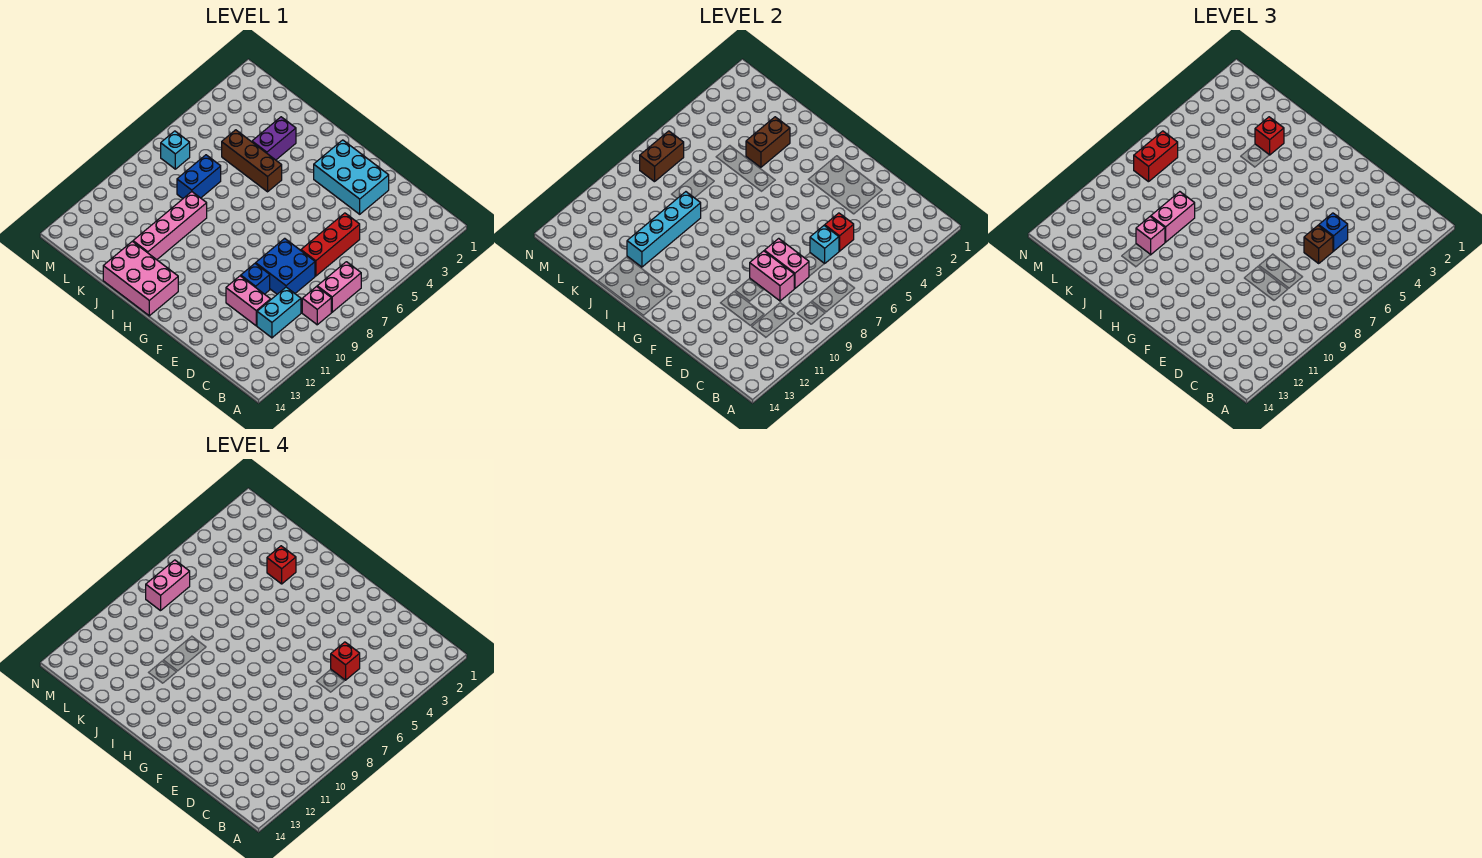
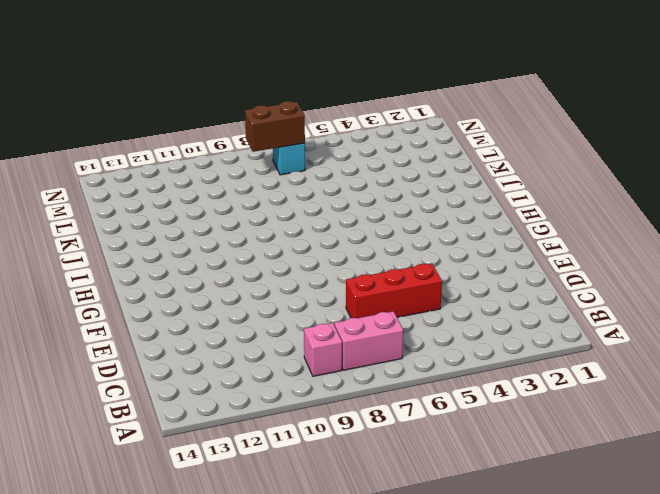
none -> cyan 1x2 brick [257,287,301,338]
none -> blue 2x2 brick [256,238,315,294]
none -> pink 1x2 brick [226,276,271,326]
none -> cyan 2x3 brick [314,140,389,214]

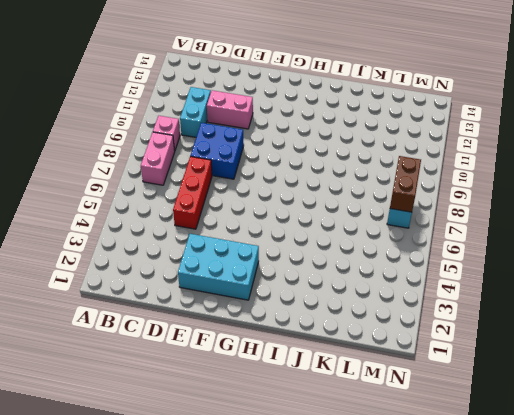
none -> blue 1x1 brick [241,264,270,294]
none -> pink 2x3 brick [103,241,178,316]
none -> brown 1x3 brick [222,130,282,192]
none -> purple 1x2 brick [252,117,296,160]

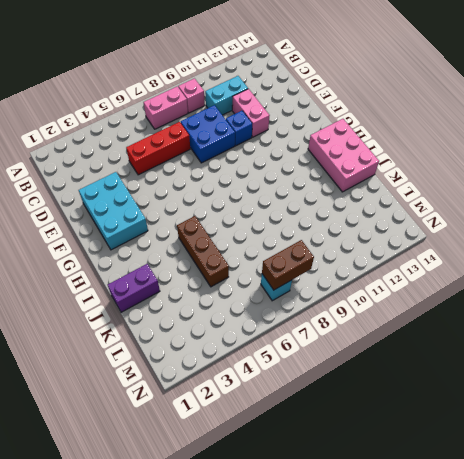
purple 1x2 brick [108,264,160,312] -> purple 1x2 brick moved to [252,117,296,160]
none -> pink 1x4 brick [133,192,207,260]
none -> blue 1x2 brick [177,155,221,199]
none -> red 1x1 brick [825,213,854,251]
none -> cyan 1x1 brick [810,226,839,264]

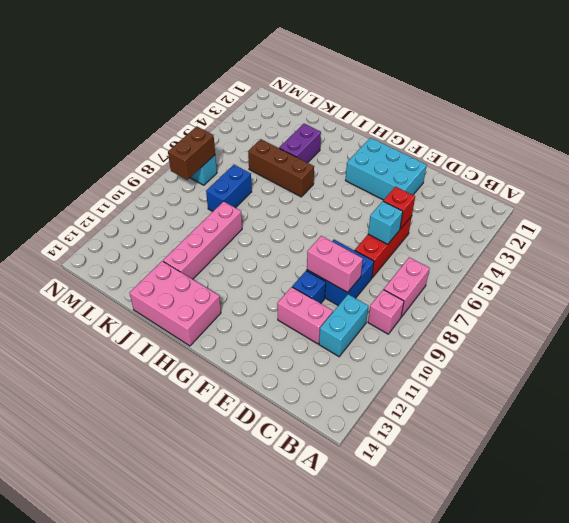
none -> pink 1x2 brick [765,238,809,289]
none -> brown 1x2 brick [746,117,790,167]
none -> cyan 1x4 brick [627,192,701,267]
none -> blue 1x1 brick [1319,213,1348,251]

